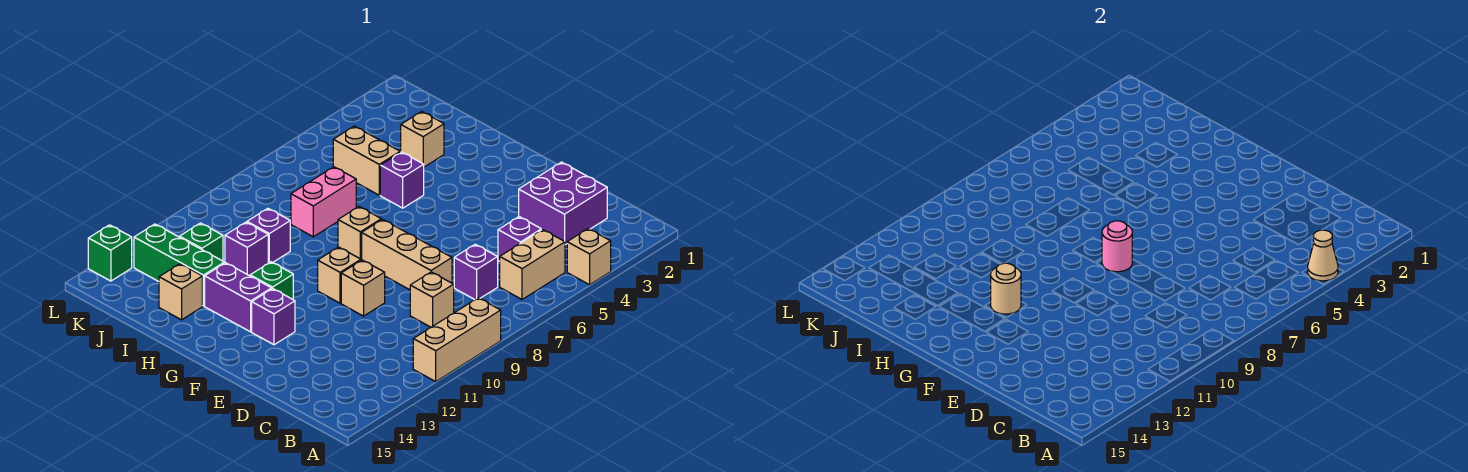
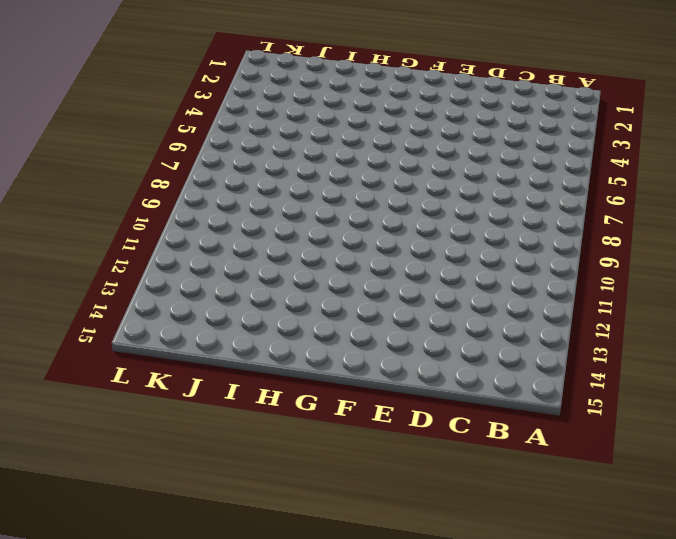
none -> tan 1x1 brick [567,229,611,285]
none -> tan 1x3 brick [413,298,501,381]
none -> tan 1x2 brick [500,230,565,299]

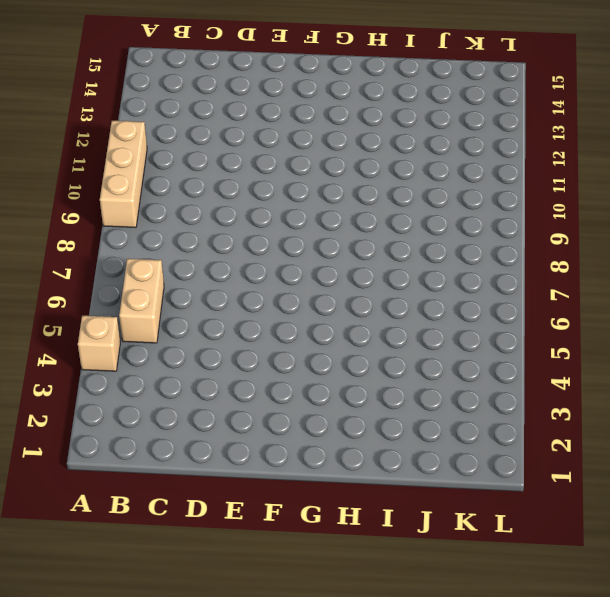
none -> purple 2x2 brick [519,162,607,245]
none -> purple 1x1 brick [498,217,541,261]
none -> purple 1x1 brick [454,244,498,300]

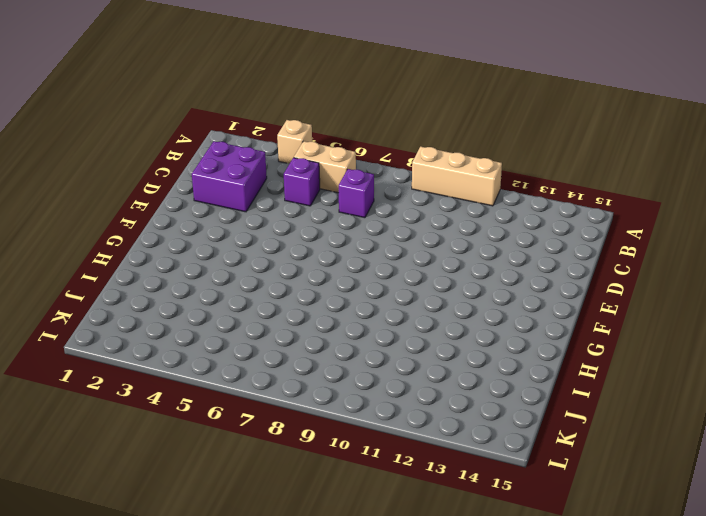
none -> tan 1x1 brick [410,272,454,327]
none -> tan 1x3 brick [362,219,452,290]
none -> tan 1x1 brick [341,260,385,316]

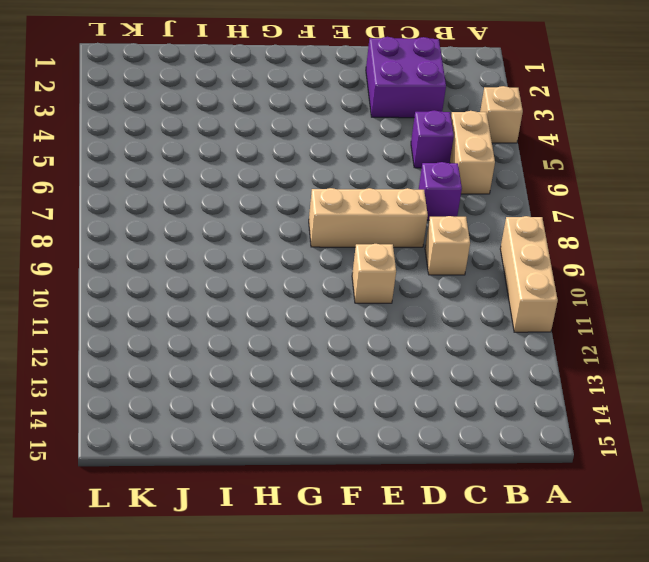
none -> tan 1x1 brick [318,247,361,303]
none -> purple 1x1 brick [252,289,295,345]
none -> tan 1x1 brick [338,207,381,260]

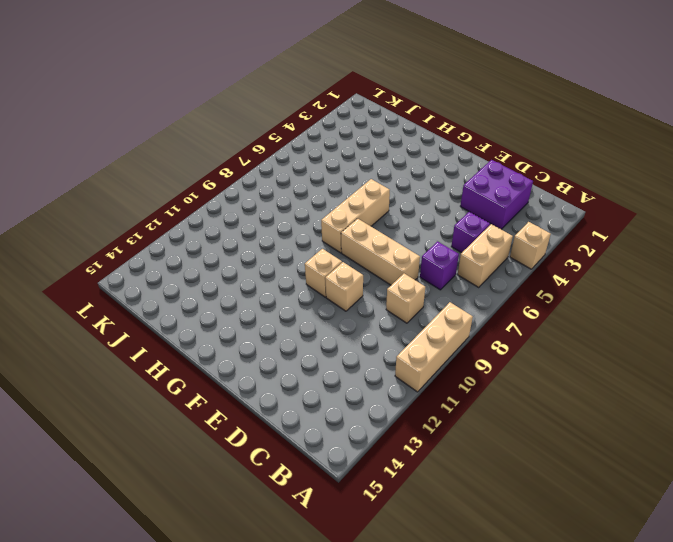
tan 1x3 brick [321,179,390,253] -> tan 1x1 brick [338,207,381,260]
none -> purple 1x1 brick [252,289,295,345]
none -> green 1x1 brick [250,262,293,299]
none -> purple 1x2 brick [205,263,272,332]

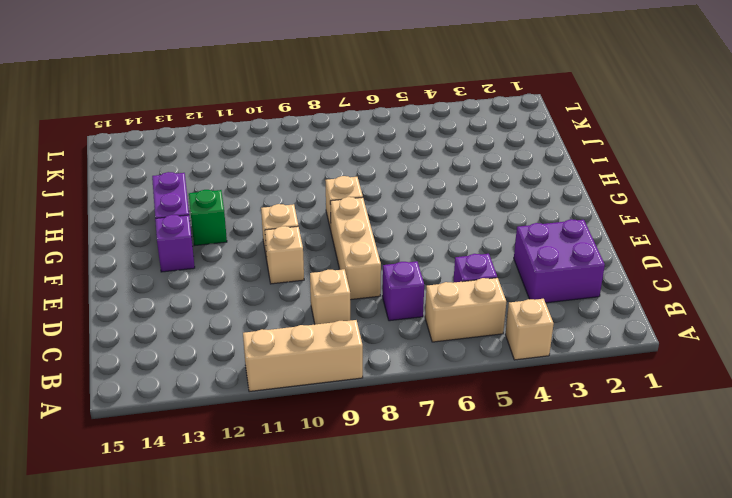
none -> purple 1x1 brick [380,152,424,208]
none -> tan 1x1 brick [401,111,444,167]
none -> tan 1x2 brick [333,126,400,195]

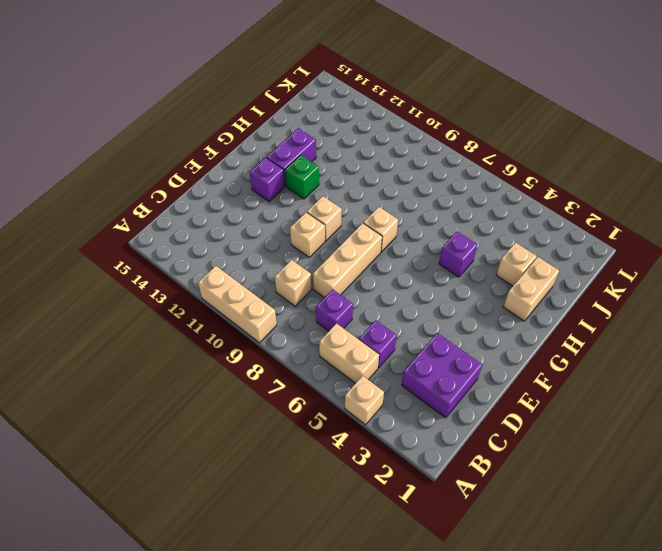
tan 1x2 brick [503,257,559,321] -> tan 1x2 brick moved to [333,126,400,195]
none -> pink 1x2 brick [291,167,356,237]
none -> purple 1x1 brick [247,208,290,263]
none -> purple 1x1 brick [225,222,268,276]

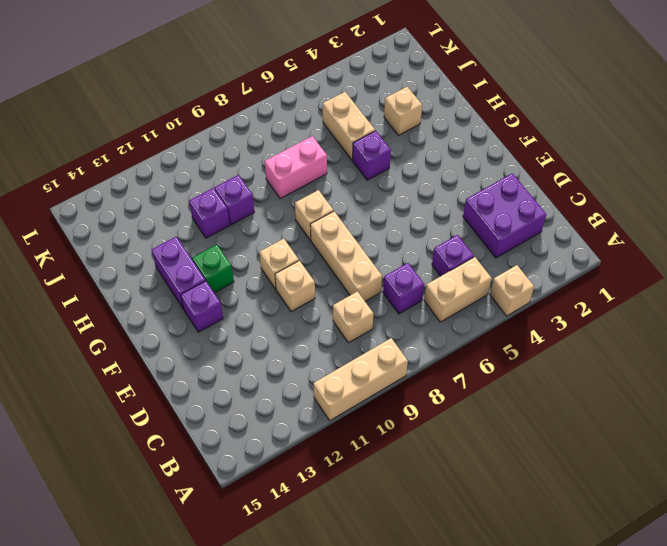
none -> green 1x3 brick [134,224,224,306]
none -> tan 1x1 brick [159,264,202,320]
none -> green 1x1 brick [180,223,223,261]

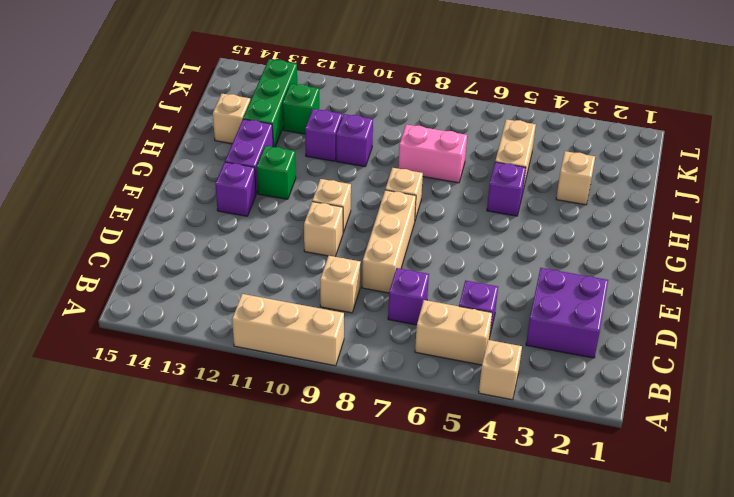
none -> green 1x1 brick [88,225,132,281]
none -> tan 1x1 cone [1308,230,1338,281]
none -> pink 1x1 round brick [1102,221,1132,272]

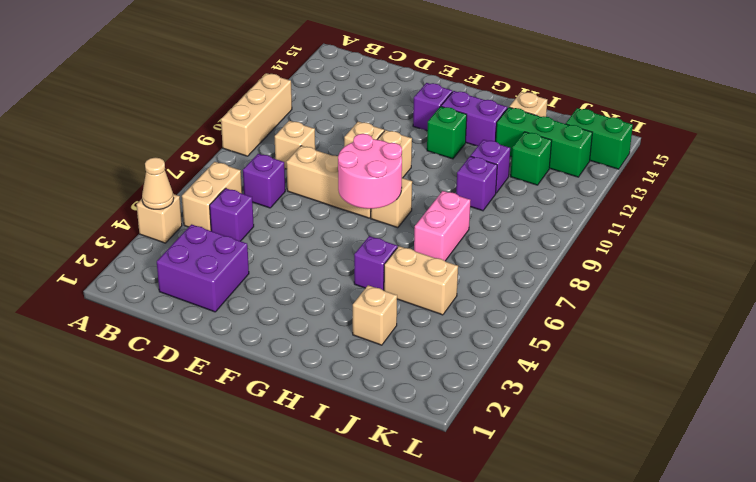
pink 2x2 round brick [338,134,402,209] -> pink 1x1 round brick [1102,221,1132,272]
green 1x2 brick [566,108,633,169] -> green 1x1 brick [88,225,132,281]
none -> tan 1x1 round brick [991,263,1021,314]

